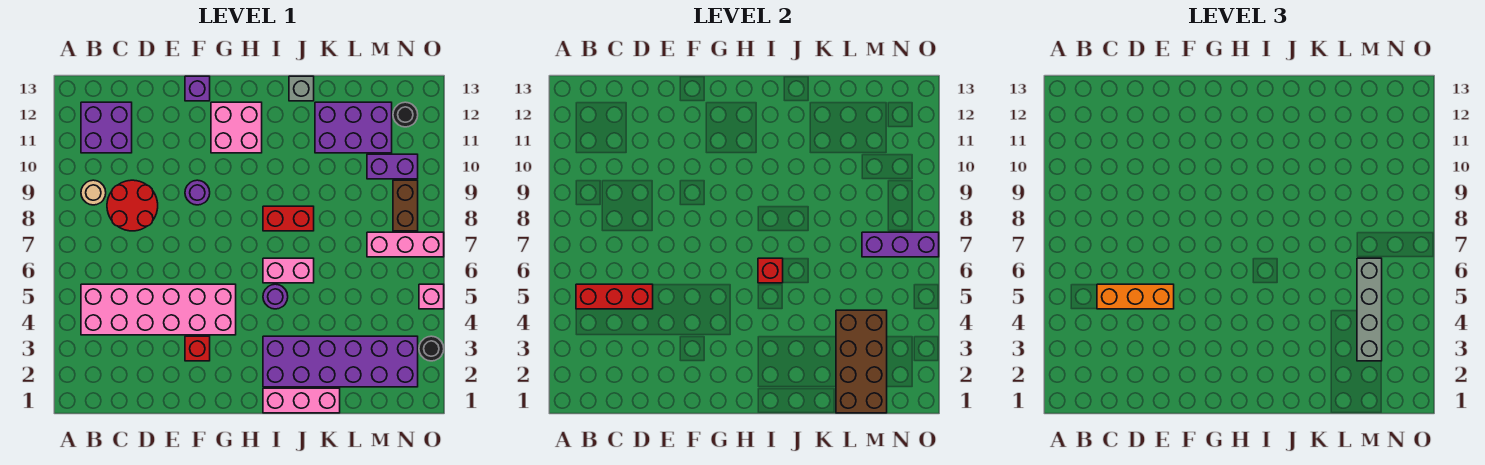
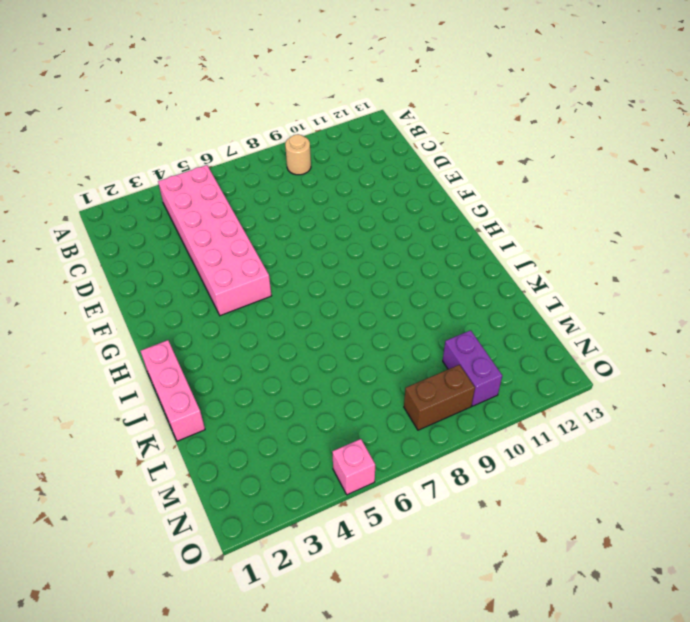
none -> purple 2x2 brick [81,102,132,153]
none -> red 2x2 round brick [107,180,158,231]
none -> red 1x1 brick [185,336,210,361]

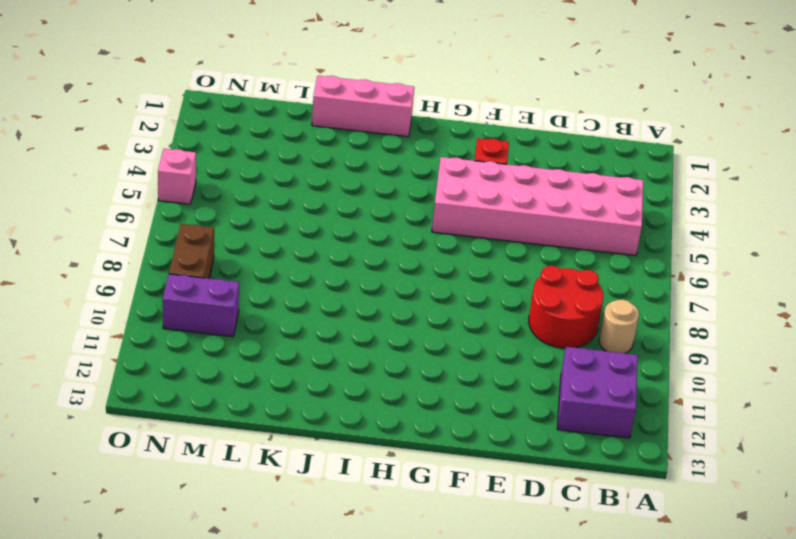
none -> purple 1x1 round brick [185,180,210,205]
none -> purple 1x1 brick [185,76,210,101]
none -> pink 2x2 brick [211,102,262,153]

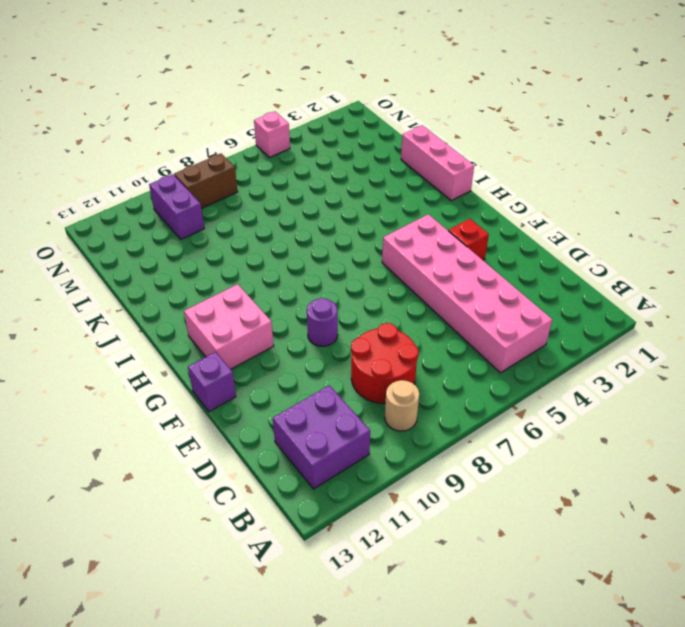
none -> purple 2x6 brick [263,336,418,387]
none -> purple 1x1 round brick [263,284,288,309]
none -> pink 1x2 brick [263,258,314,283]

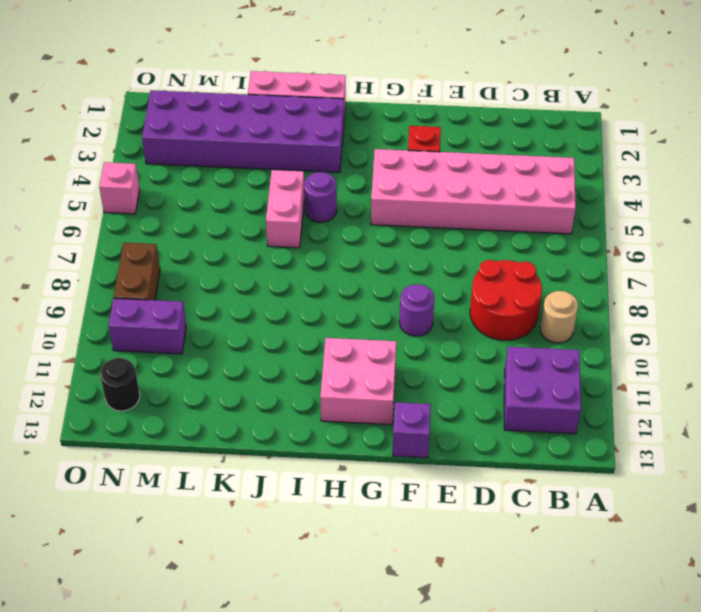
pink 1x2 brick [266,170,305,248] -> pink 1x2 brick turned to [263,258,314,283]
none -> red 1x2 brick [263,206,314,231]
none -> grey 1x1 brick [289,76,314,101]
none -> purple 2x3 brick [315,102,392,153]

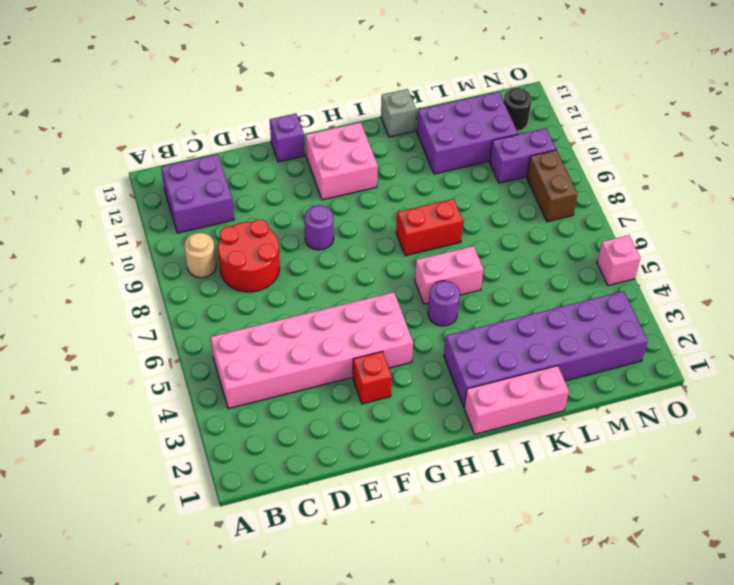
none -> pink 1x3 brick [367,232,444,257]
none -> black 1x1 round brick [419,336,444,361]
none -> red 1x3 brick [576,284,653,309]

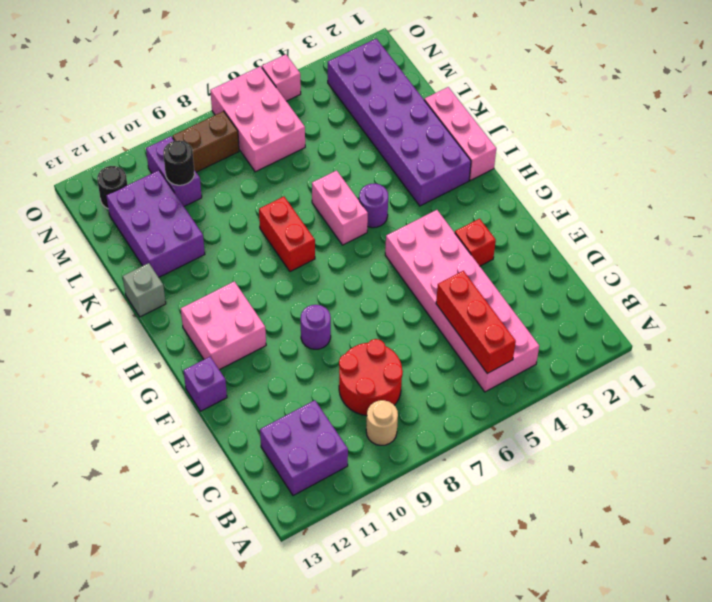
pink 2x3 brick [210,66,305,172] -> pink 1x3 brick [367,232,444,257]
black 1x1 round brick [163,140,195,185] -> black 1x1 round brick moved to [419,336,444,361]
none -> red 1x1 brick [758,258,783,283]
none -> brown 2x4 brick [836,310,887,413]
none -> purple 1x3 brick [862,232,939,257]

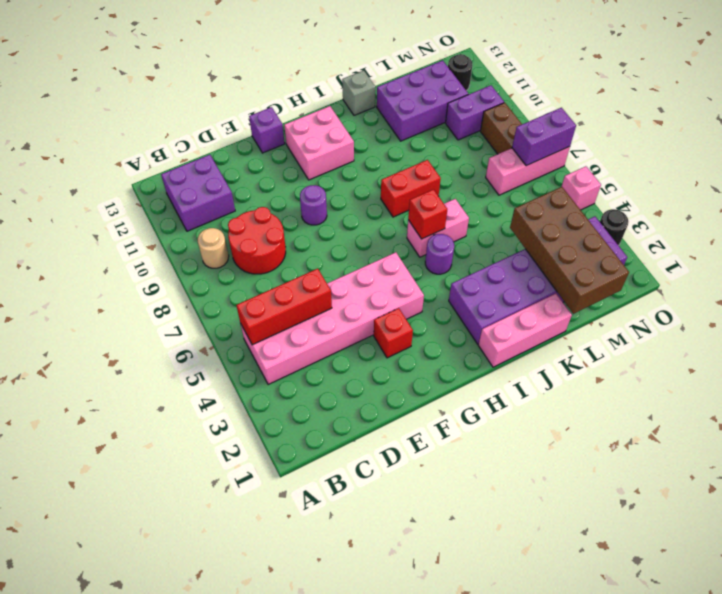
purple 1x2 brick [512,108,576,166] -> purple 1x3 brick [862,232,939,257]
none -> orange 1x3 brick [1097,284,1174,309]
none -> grey 1x4 brick [1357,258,1382,361]

